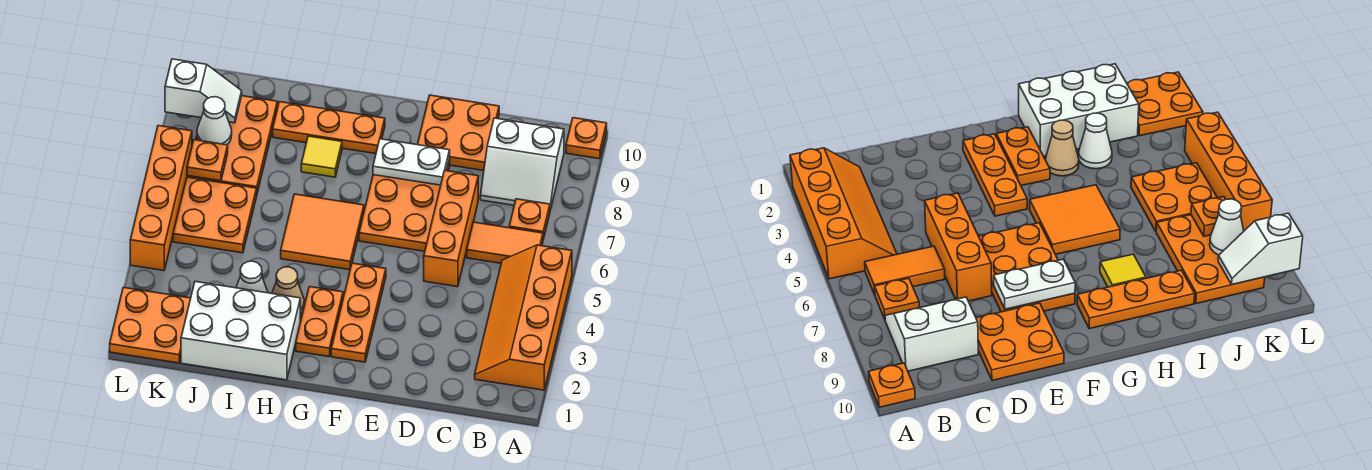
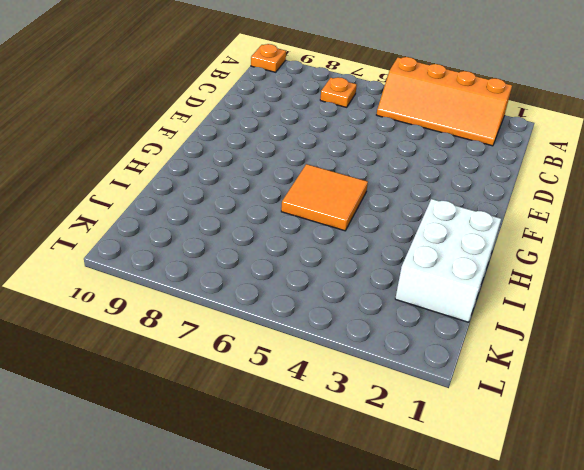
none -> orange 1x2 tile [467,222,543,263]
none -> white 2x2 slope [480,118,564,210]
none -> orange 1x3 brick [424,170,478,287]

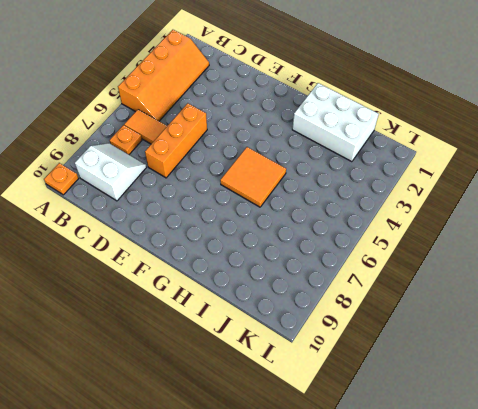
none -> orange 2x2 plate [417,95,499,171]
none -> orange 2x3 plate [359,159,450,251]
none -> orange 1x3 plate [331,263,386,362]

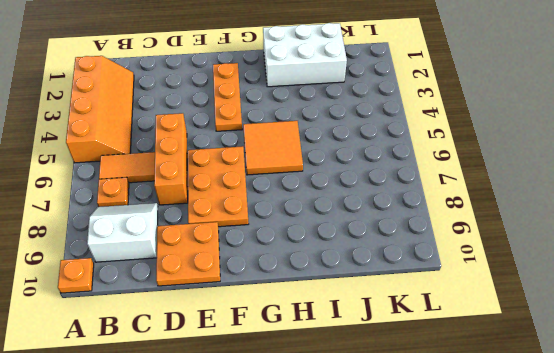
none -> orange 1x2 plate [296,287,343,356]
none -> orange 1x3 plate [273,102,385,154]
none -> tan 1x1 cone [272,267,304,314]

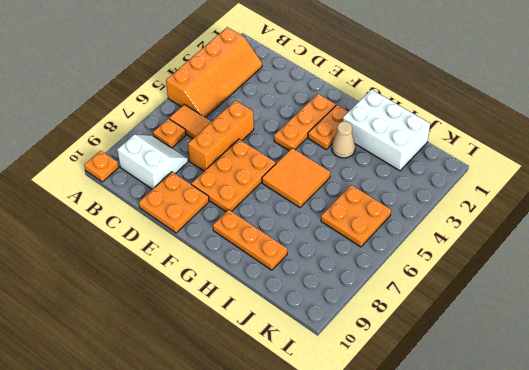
none -> yellow 1x1 tile [301,136,342,177]
none -> white 1x1 cone [236,261,268,293]
none -> orange 2x3 plate [187,96,277,193]

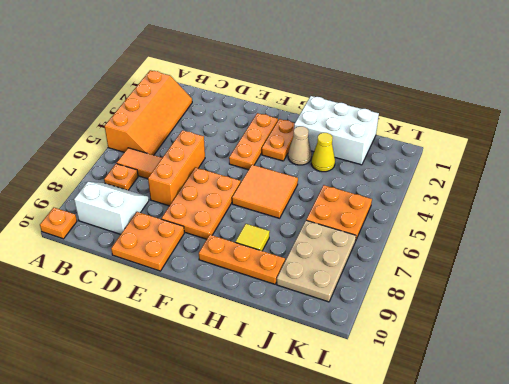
yellow 1x1 cone [311,133,335,172] -> white 1x1 cone [236,261,268,293]
tan 2x3 plate [277,220,356,302] -> orange 2x3 plate [187,96,277,193]
none -> orange 2x2 plate [110,287,191,363]
none -> orange 1x4 brick [130,126,192,271]
none -> white 1x2 plate [373,139,450,185]

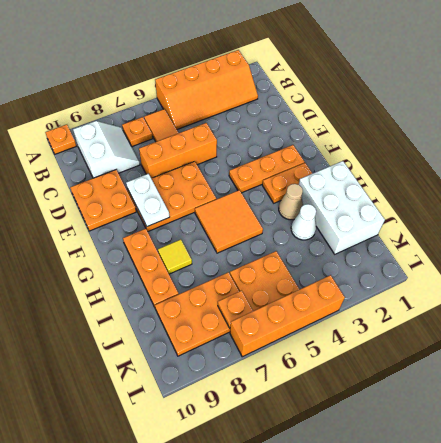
none -> orange 2x2 plate [110,287,191,363]
none -> white 1x1 cone [197,97,232,145]
none -> white 1x2 slope [165,59,242,123]

